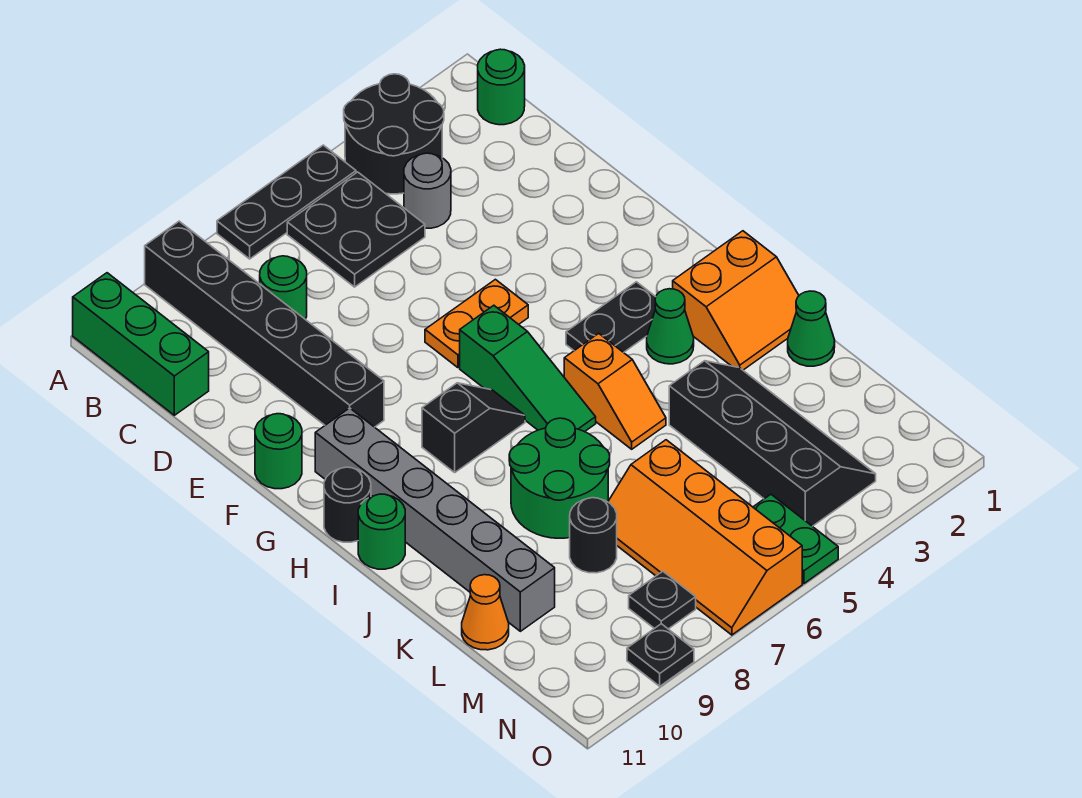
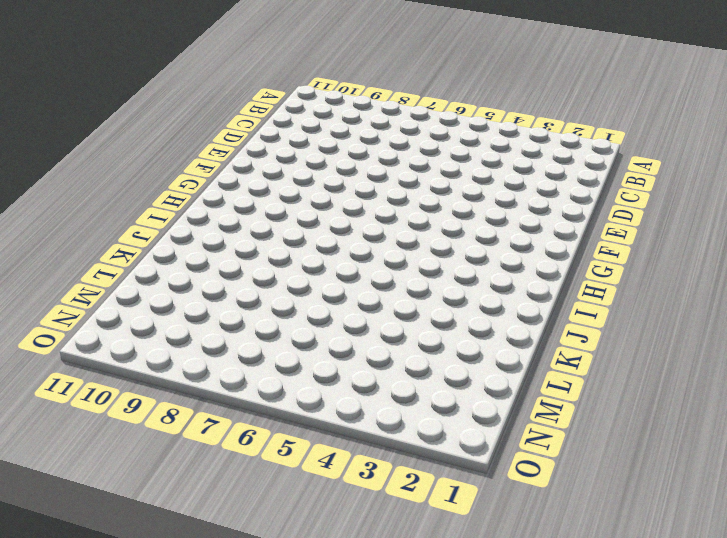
none -> black 2x2 round brick [344,74,444,194]
none -> black 1x3 plate [217,145,356,259]
none -> black 1x6 brick [145,221,384,427]

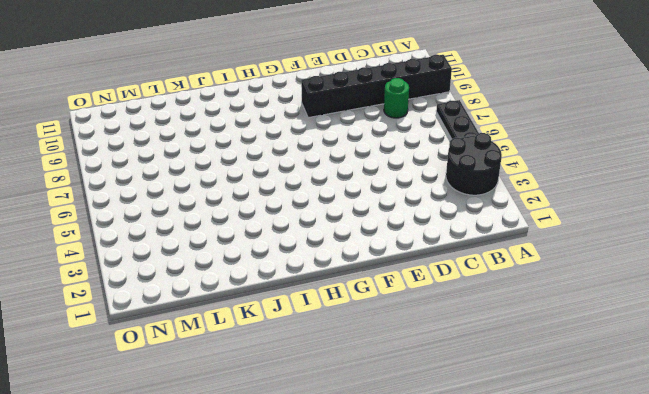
none -> green 1x3 brick [73,273,209,415]
none -> green 1x1 round brick [478,49,525,125]
none -> black 2x2 plate [287,172,425,287]

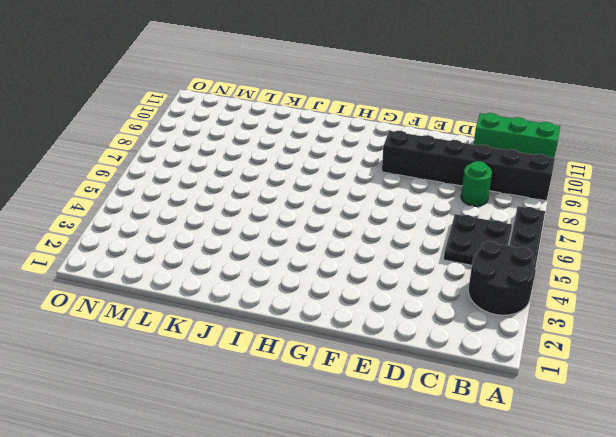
none -> green 1x1 round brick [478,49,525,125]
none -> grey 1x1 round brick [404,153,451,228]
none -> orange 1x2 plate [425,279,528,368]

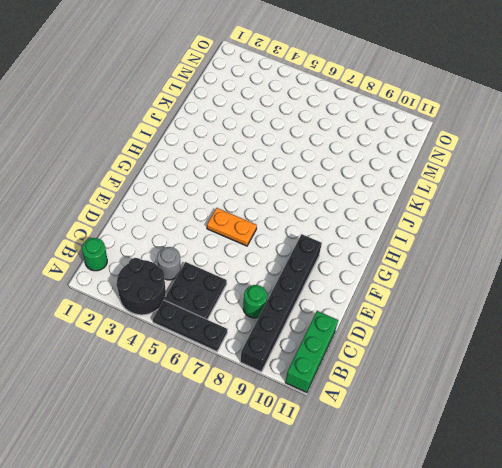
none -> green 1x1 round brick [255,414,302,489]
none -> green 1x3 slope [460,305,596,432]
none -> grey 1x6 brick [315,408,555,631]

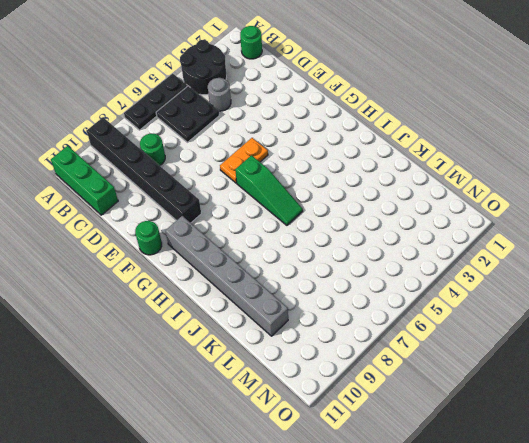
none -> black 1x2 plate [566,282,656,353]
none -> black 1x2 slope [422,383,525,472]
none -> black 1x1 round brick [324,467,371,542]

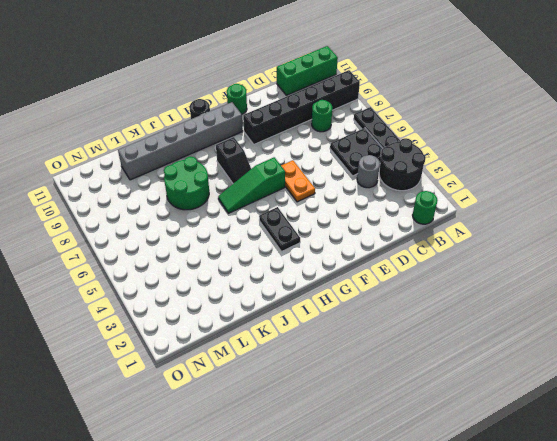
none -> orange 2x2 slope [673,231,799,370]
none -> green 1x1 cone [647,289,694,364]
none -> orange 1x2 slope [564,333,666,449]

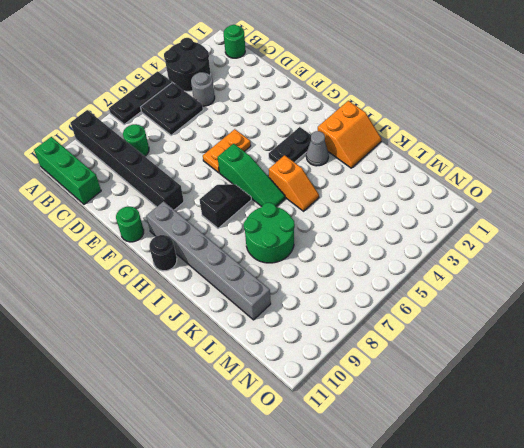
grey 1x1 cone [306,131,329,166] -> green 1x1 cone [647,289,694,364]
none -> green 1x1 round brick [358,494,405,569]
none -> green 1x1 cone [788,291,835,366]
none -> black 2x4 slope [669,361,876,526]

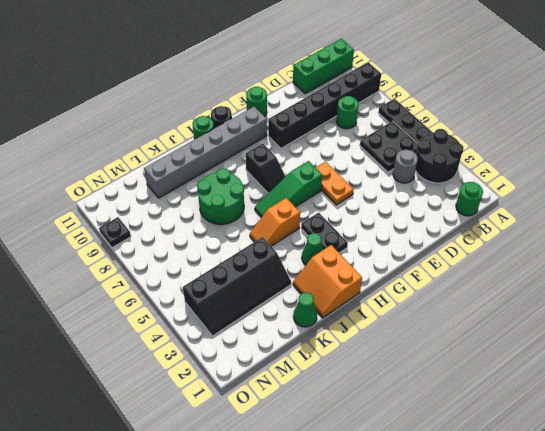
none -> orange 2x4 slope [608,440,802,635]
none -> black 1x1 round brick [570,498,617,573]
none -> orange 1x1 cone [462,575,509,650]

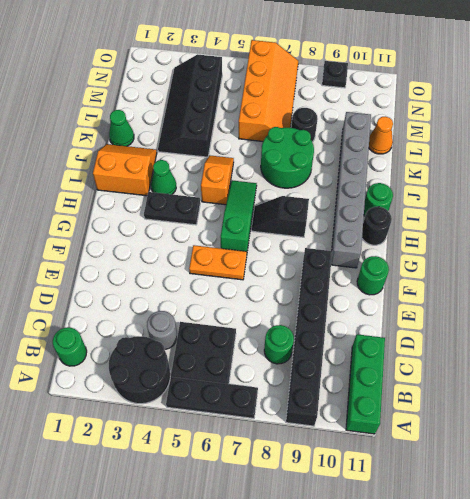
none -> green 1x2 plate [753,494,838,584]
none -> black 1x1 plate [629,571,696,629]

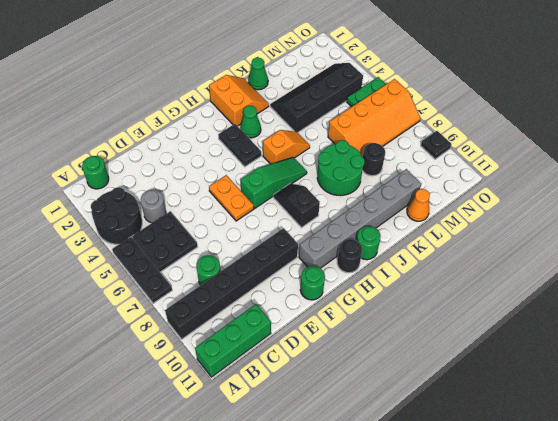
none -> black 1x1 plate [629,571,696,629]

